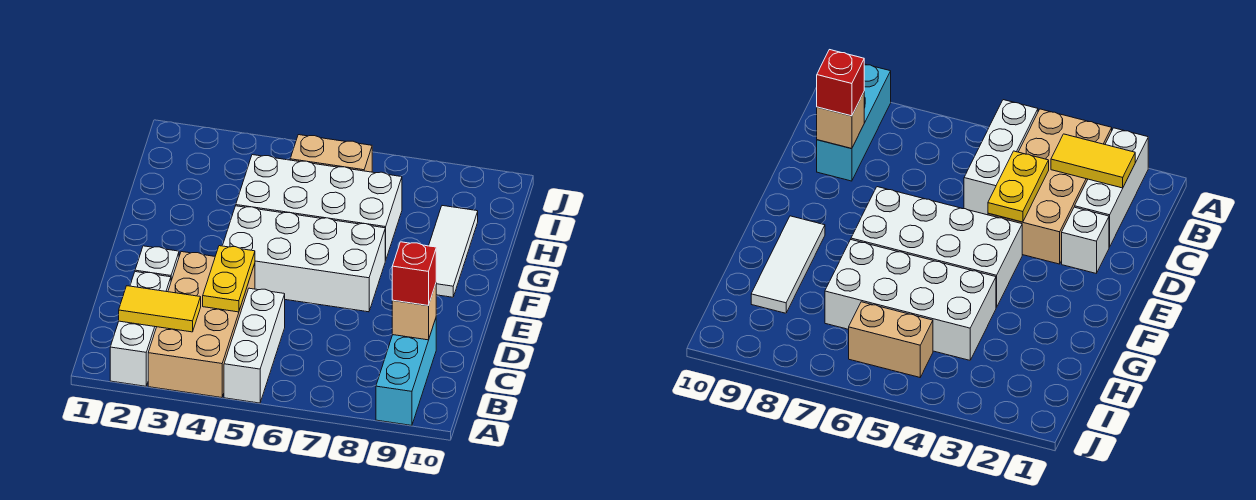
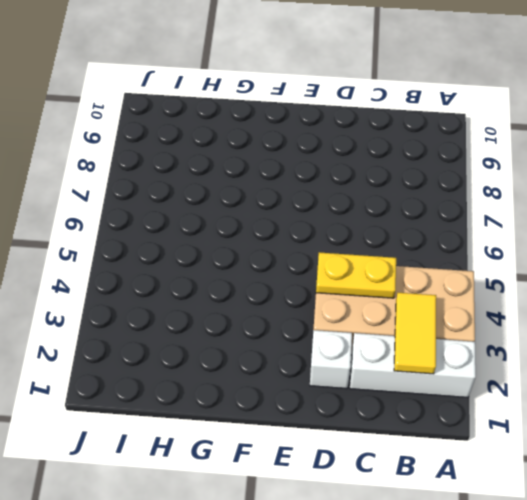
none -> white 1x3 brick [224,288,285,403]
none -> cyan 1x3 brick [376,319,436,425]
none -> white 2x4 brick [223,206,385,312]

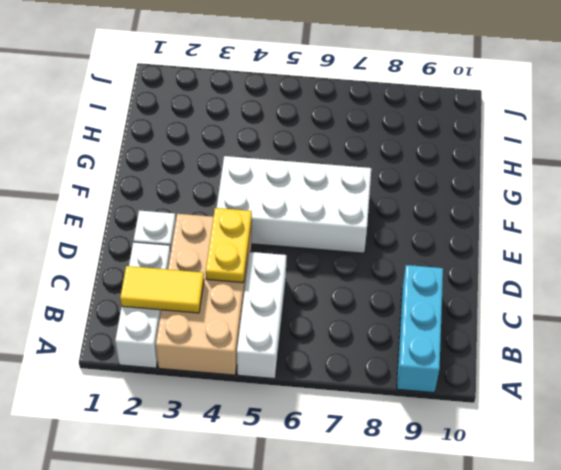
none -> white 1x3 tile [429,206,478,297]
none -> white 2x4 brick [236,155,402,260]
none -> tan 1x2 brick [290,135,372,172]

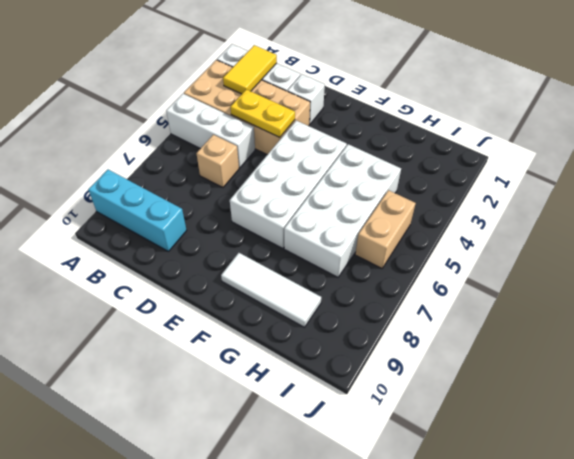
tan 1x1 brick [196,135,239,187] -> tan 1x1 brick moved to [392,284,436,340]
none -> red 1x1 brick [392,242,436,306]

